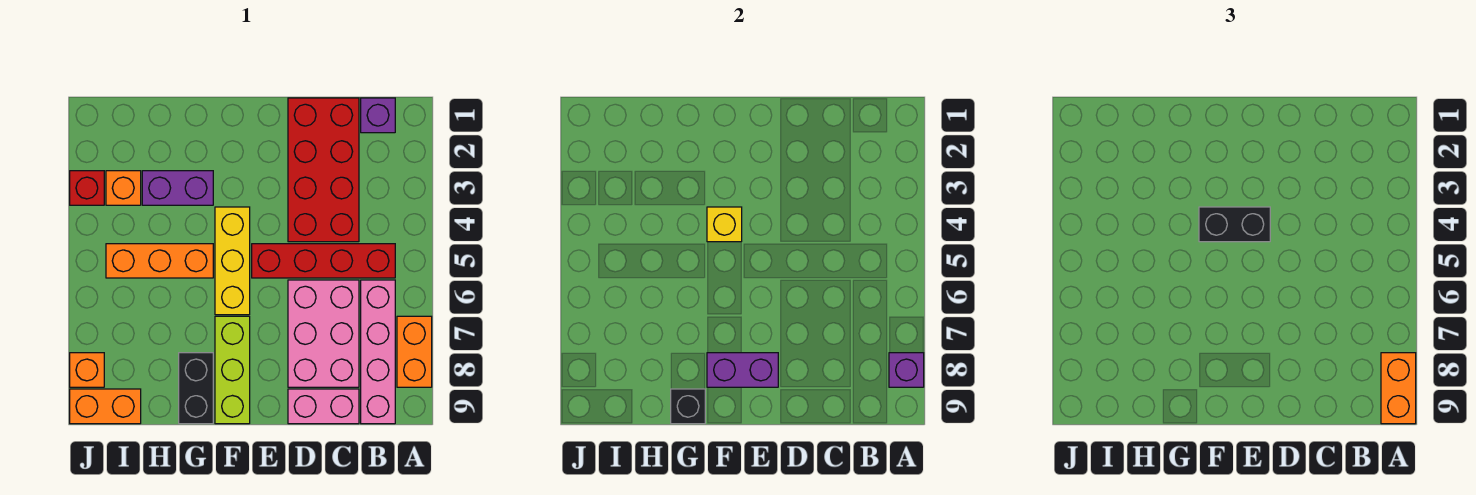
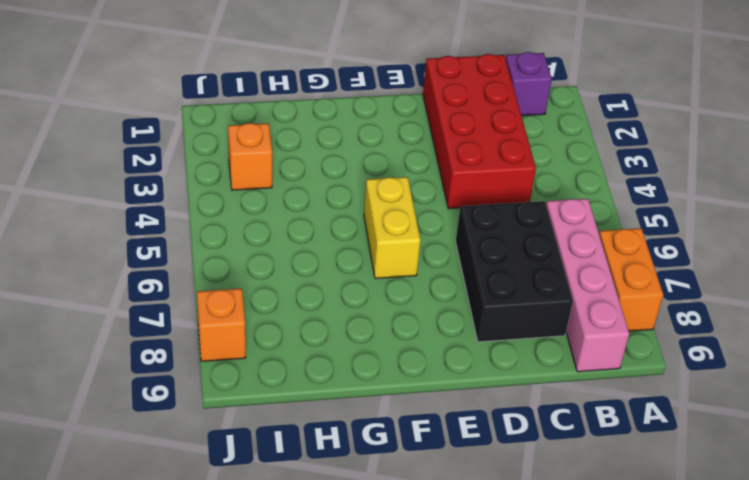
black 2x3 brick [456,201,573,342] -> pink 2x3 brick [288,280,359,387]
yellow 1x2 brick [364,177,421,278] -> yellow 1x3 brick [215,207,250,315]
none -> red 1x4 brick [252,244,395,278]
none -> pink 1x2 brick [288,389,359,424]
none -> lime 1x3 brick [215,316,250,424]

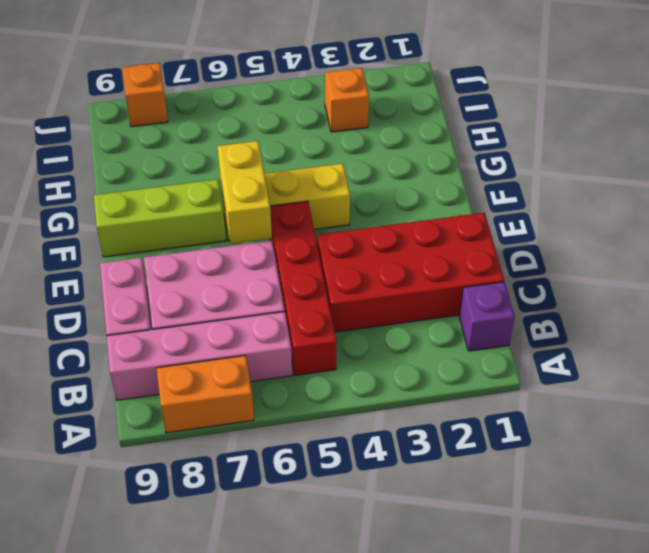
yellow 1x2 brick [218,141,272,244] -> none
none -> purple 1x2 brick [142,171,213,205]
none -> orange 1x3 brick [106,244,213,278]
none -> black 1x2 brick [179,353,213,424]

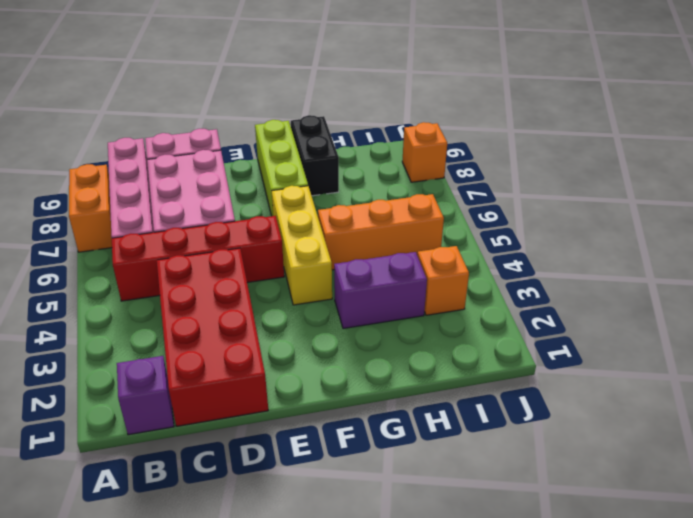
none -> orange 1x2 brick [70,389,141,424]
none -> red 1x1 brick [70,171,104,205]
none -> purple 1x1 brick [889,353,924,387]

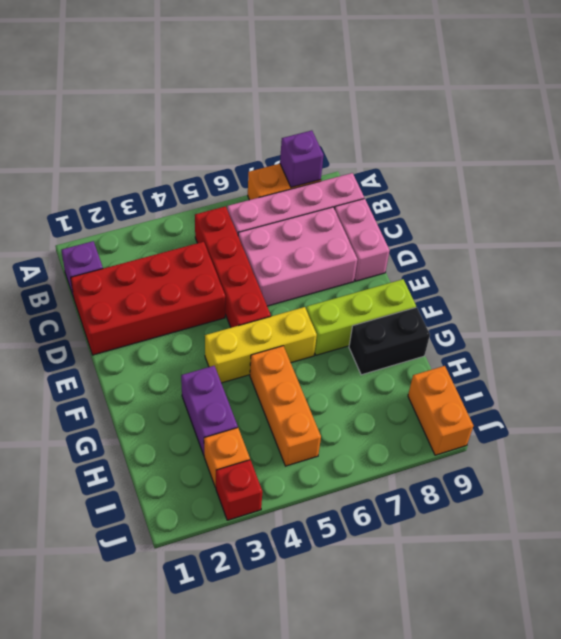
none -> orange 1x1 brick [70,353,104,387]
none -> purple 1x2 brick [707,353,778,387]
none -> yellow 1x1 brick [707,207,742,242]

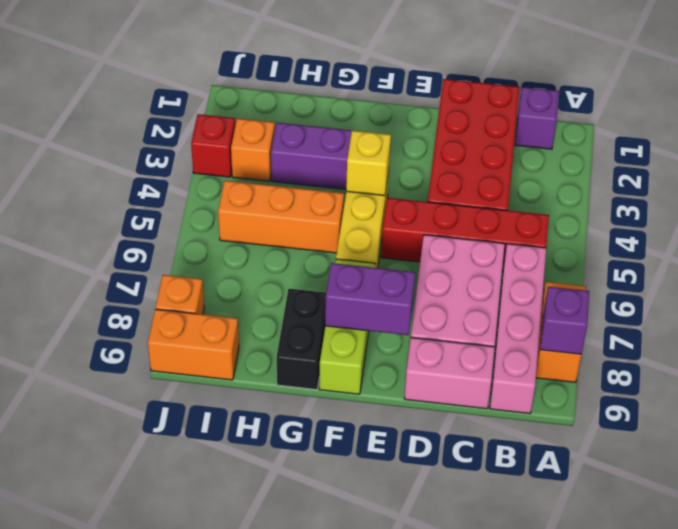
none -> black 1x1 brick [671,389,705,424]
none -> orange 1x2 brick [1381,353,1416,424]
none -> black 1x2 brick [1199,207,1270,242]

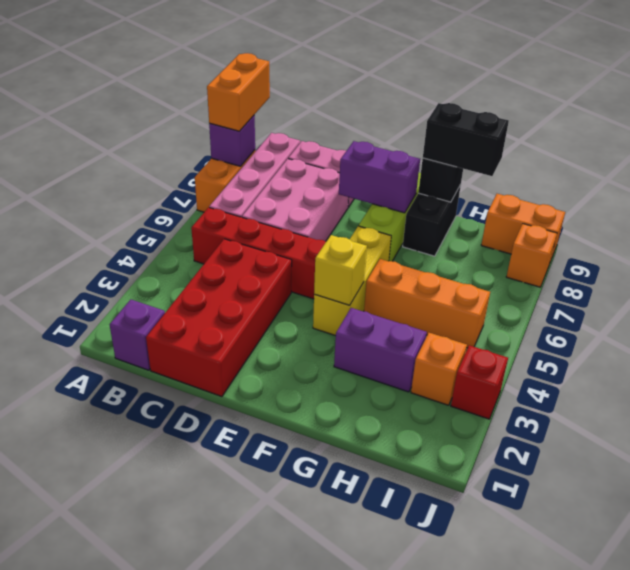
black 1x2 brick [423,103,509,176] -> black 1x2 brick moved to [1199,207,1270,242]

